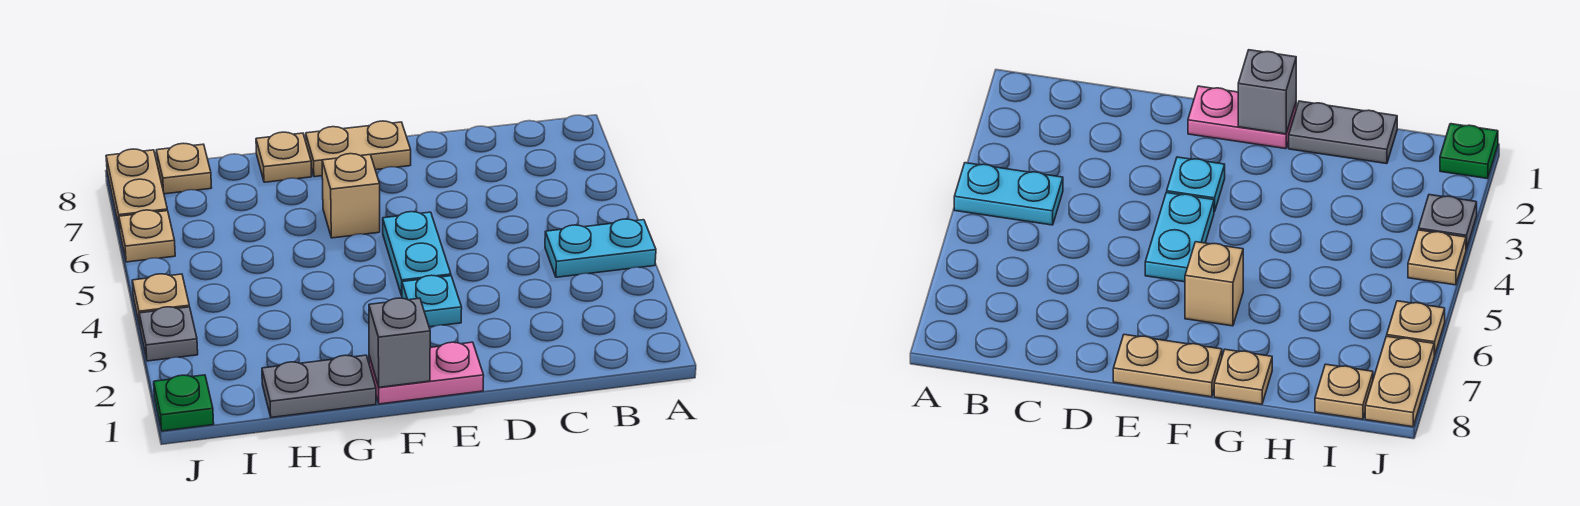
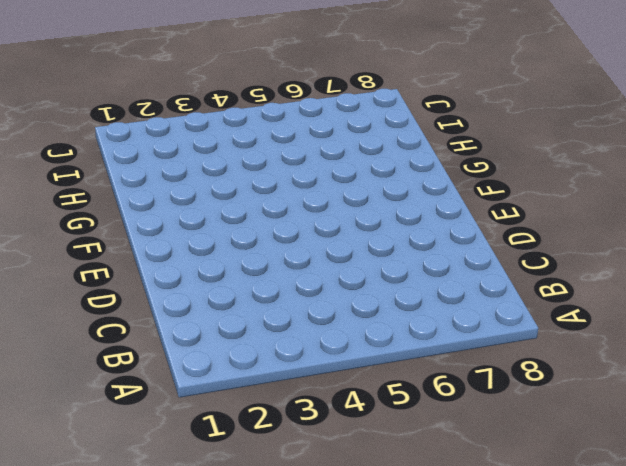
none -> cyan 1x2 plate [545,219,656,277]
none -> pink 1x2 plate [369,342,484,404]
none -> cyan 1x1 plate [402,275,462,327]

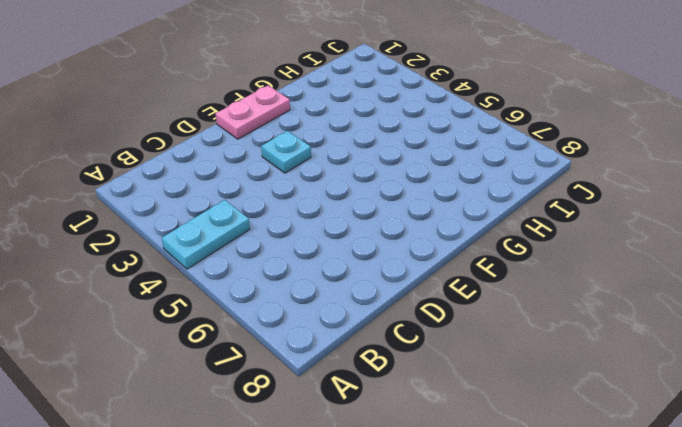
none -> cyan 1x2 plate [383,212,451,296]
none -> tan 1x2 plate [306,121,411,177]
none -> tan 1x1 brick [322,154,380,238]

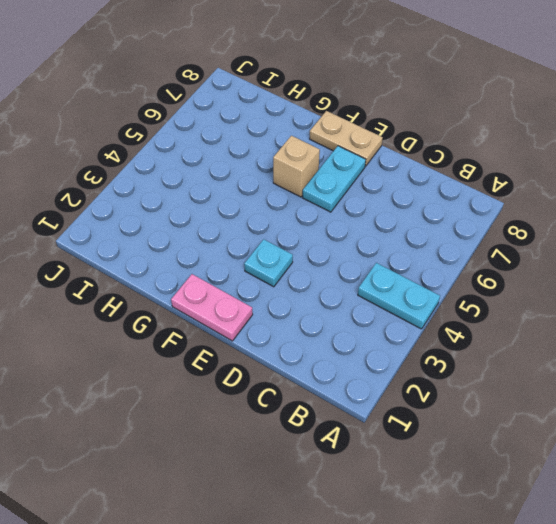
cyan 1x2 plate [303,146,366,212] -> cyan 1x2 plate moved to [383,212,451,296]
none -> grey 1x2 plate [262,355,376,417]
none -> tan 1x1 plate [256,132,312,182]
none -> tan 1x1 plate [156,143,211,194]

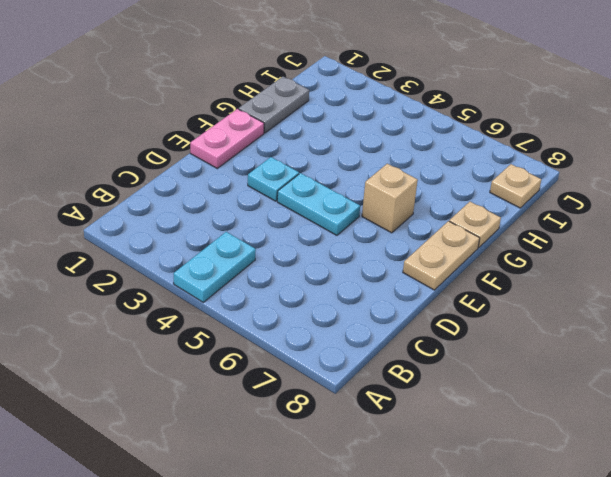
none -> green 1x1 plate [154,375,214,431]
none -> grey 1x1 plate [139,307,198,361]
none -> tan 1x1 plate [132,274,189,325]

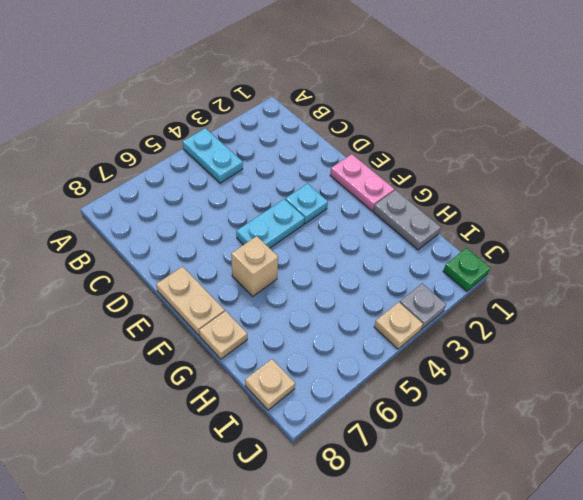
none -> tan 1x1 plate [119,210,175,262]
none -> tan 1x2 plate [106,149,167,229]
none -> grey 1x1 brick [369,298,430,387]

